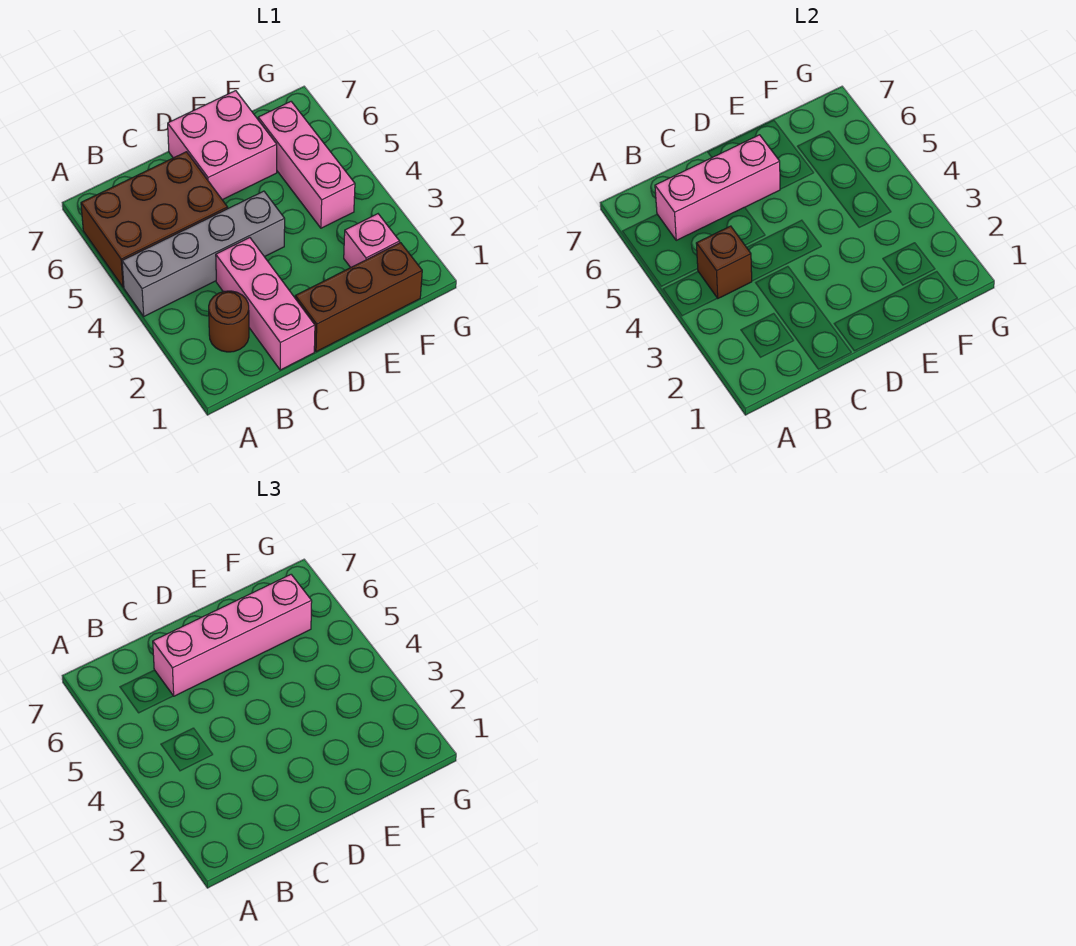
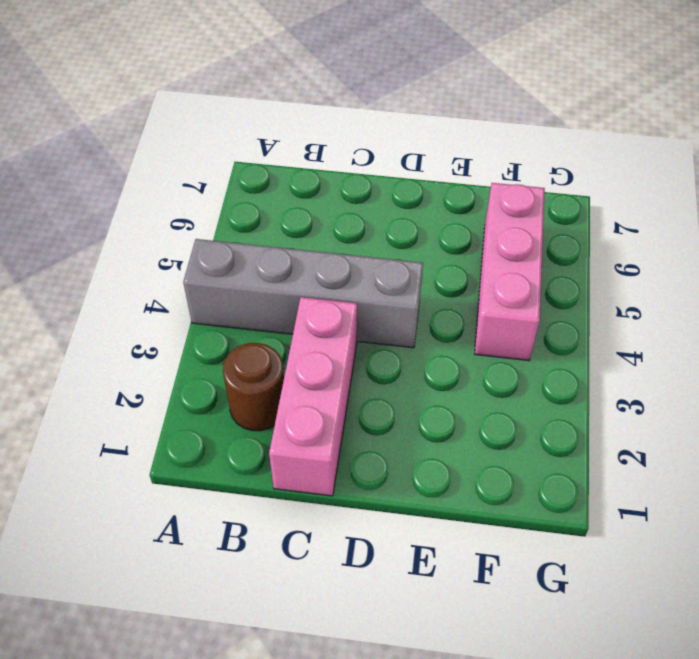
none -> brown 2x3 brick [81,152,228,287]
none -> brown 1x3 brick [295,243,422,352]

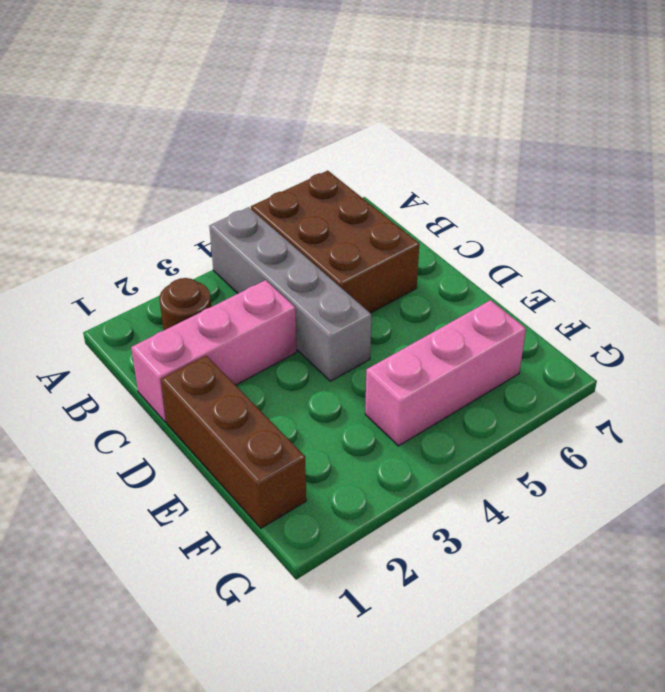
none -> pink 2x2 brick [168,91,277,200]
none -> pink 1x1 brick [344,214,400,268]

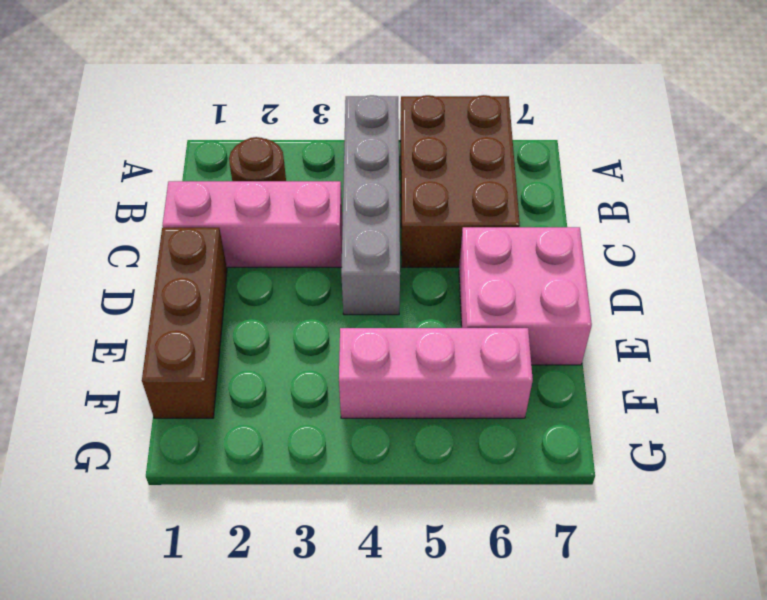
none -> pink 1x1 brick [344,214,400,268]
none -> brown 1x1 brick [696,226,752,298]

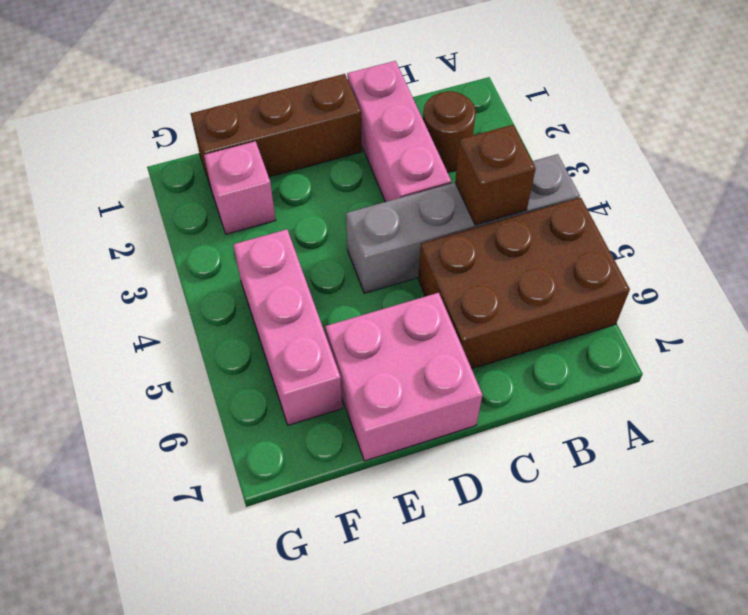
none -> pink 1x3 brick [655,135,780,240]
none -> pink 1x4 brick [153,575,312,696]

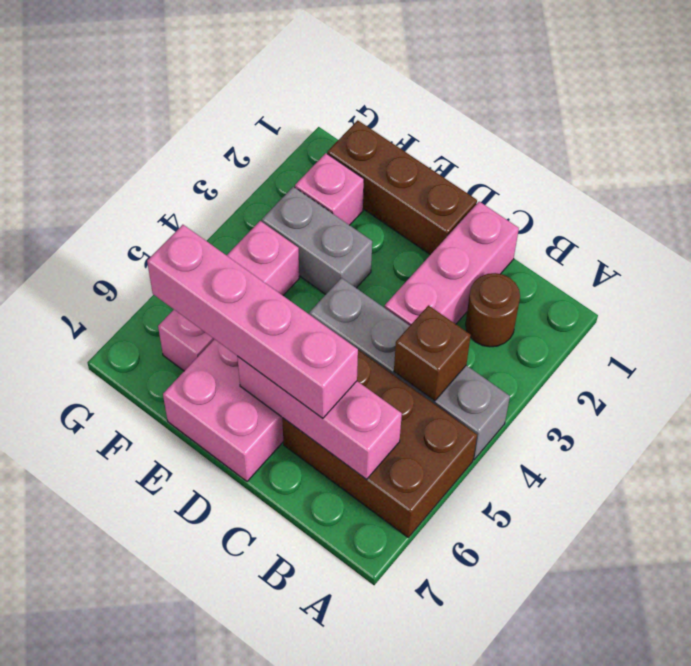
grey 1x2 brick [262,187,372,294] -> none

